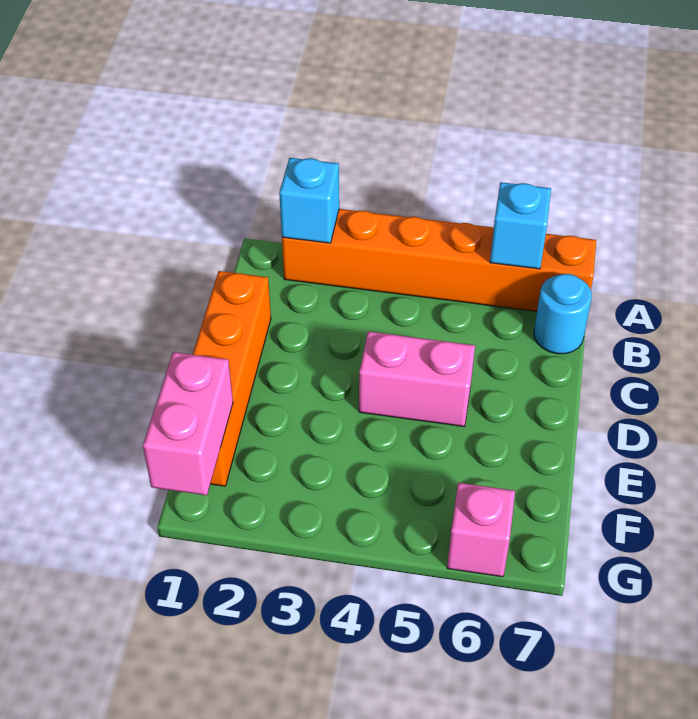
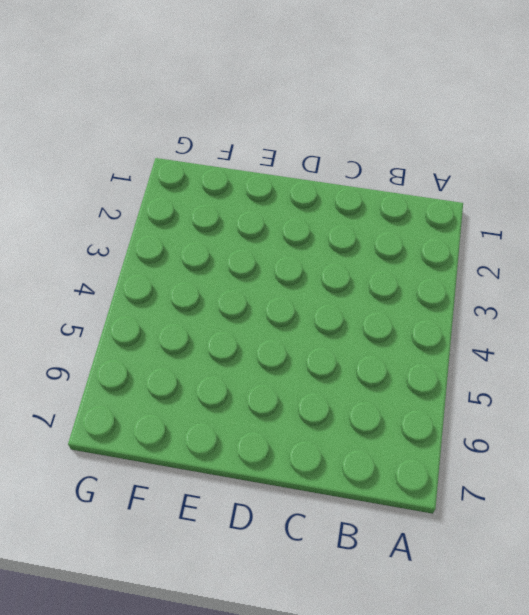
none -> orange 1x6 brick [282,209,596,311]
none -> cyan 1x1 round brick [534,274,592,354]

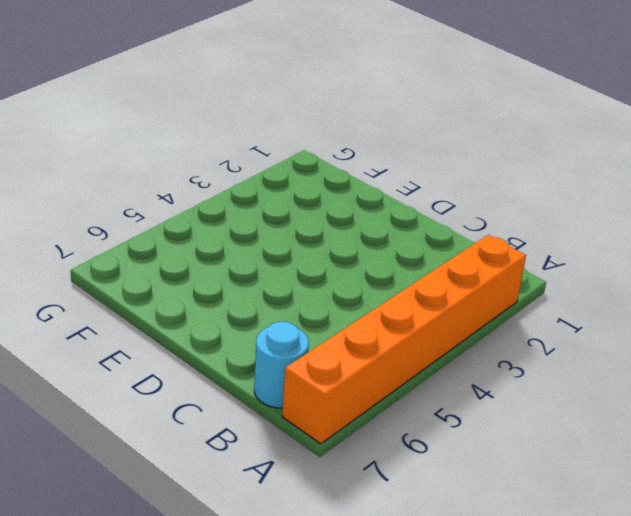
none -> orange 1x4 brick [193,271,271,486]
none -> pink 1x2 brick [359,331,475,427]

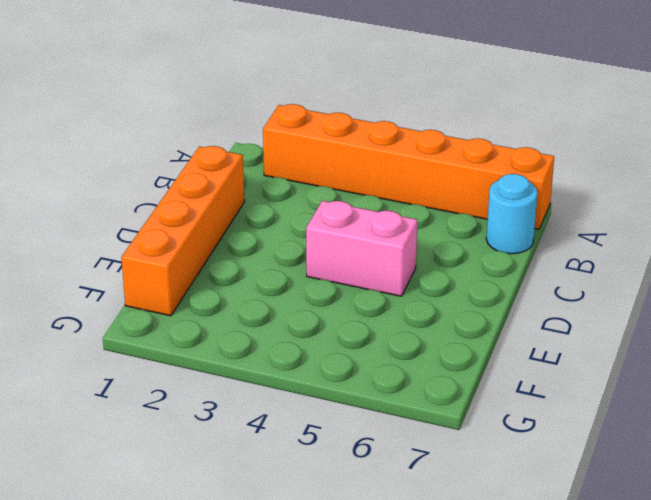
none -> pink 1x1 brick [447,483,515,577]
none -> cyan 1x1 brick [279,158,339,243]

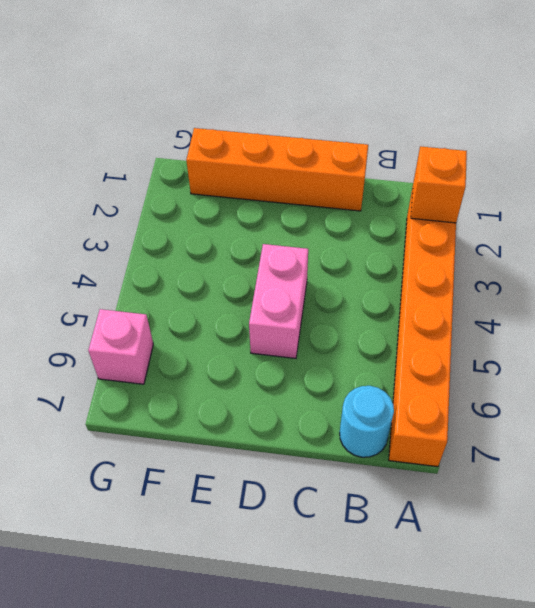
orange 1x1 brick [411,146,467,223] -> cyan 1x1 brick [279,158,339,243]
none -> cyan 1x1 brick [490,182,551,269]
none -> pink 1x2 brick [143,352,233,495]

